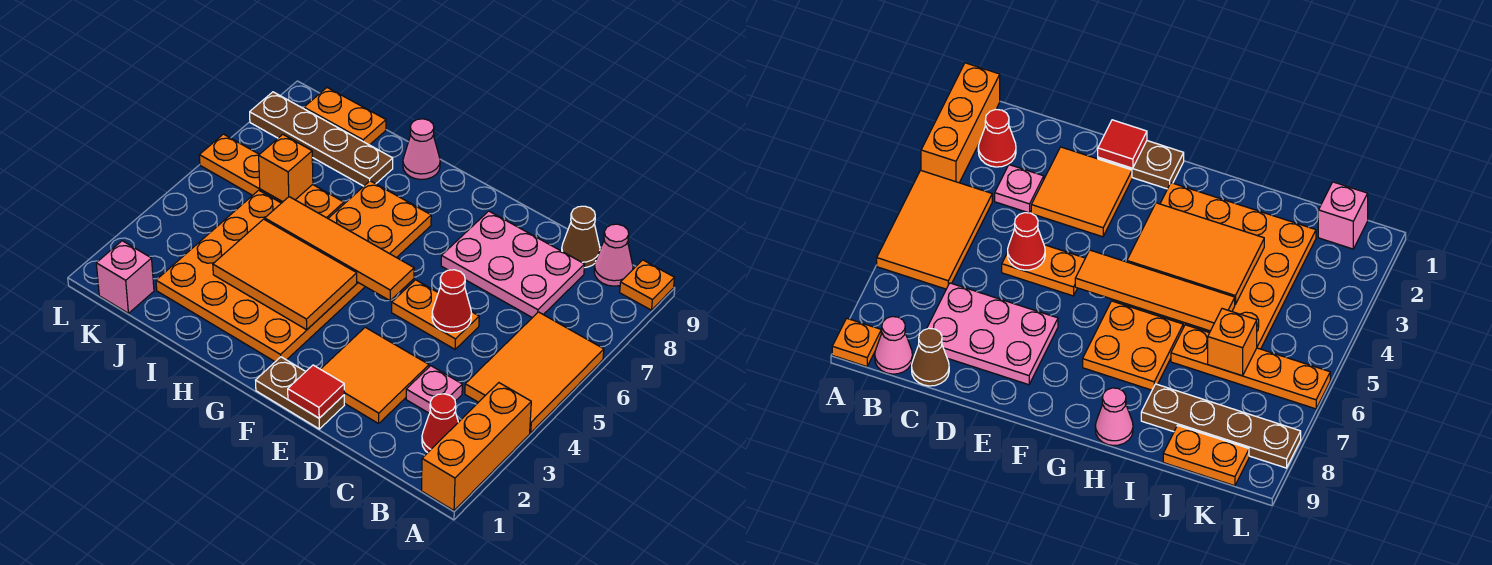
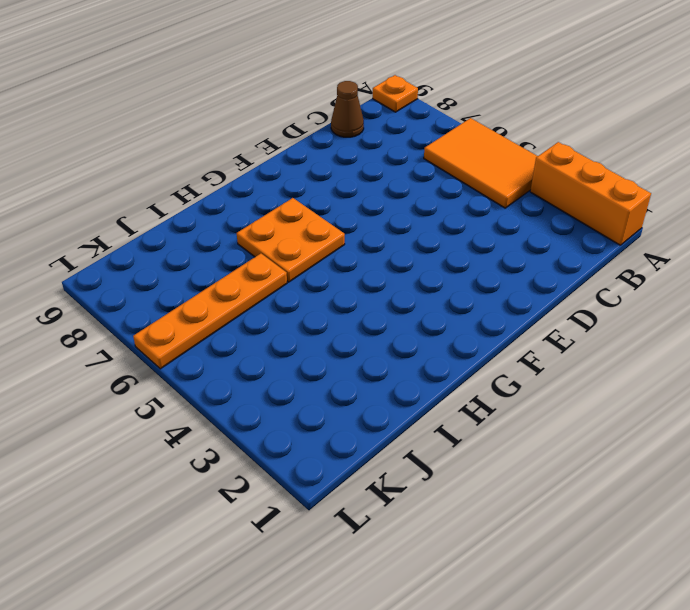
none -> red 1x1 cone [422,394,458,453]
none -> pink 1x1 cone [594,224,633,286]
none -> pink 1x1 plate [406,366,462,413]

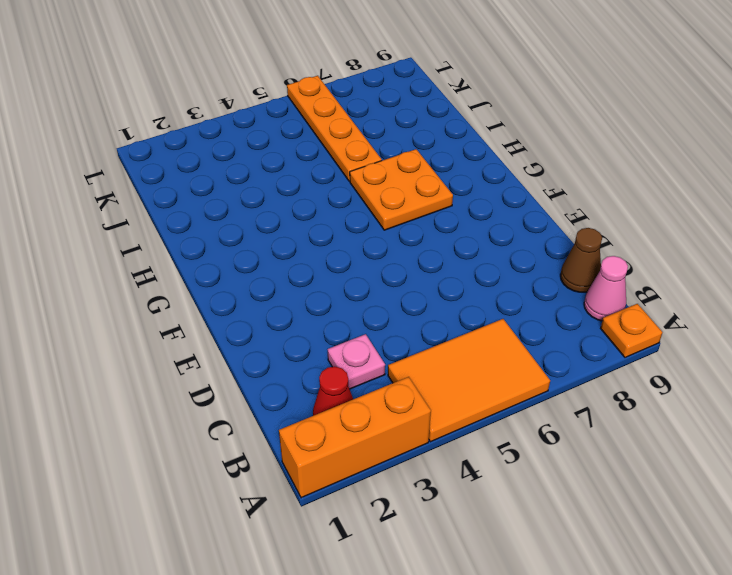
none -> pink 2x3 plate [441,211,585,318]
none -> orange 2x2 tile [321,327,429,424]
none -> orange 1x2 plate [392,280,479,349]

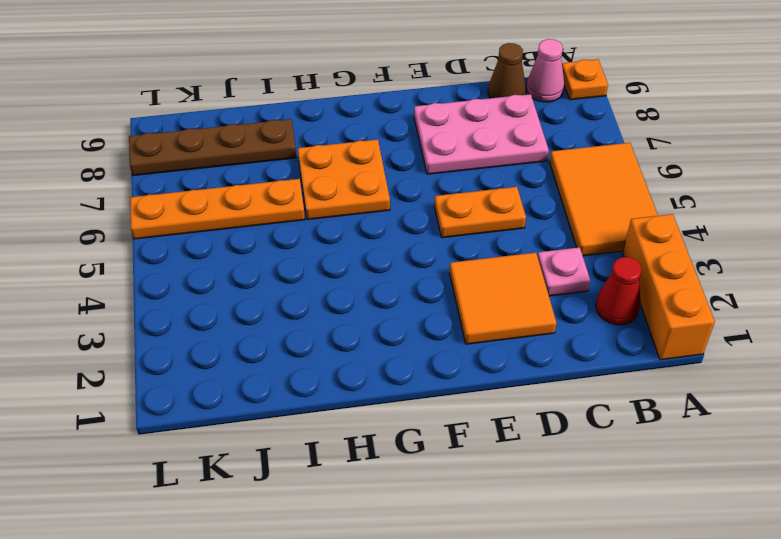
none -> brown 1x2 plate [256,357,344,429]
none -> orange 4x4 plate [156,190,365,362]
none -> pink 1x1 cone [403,119,440,179]

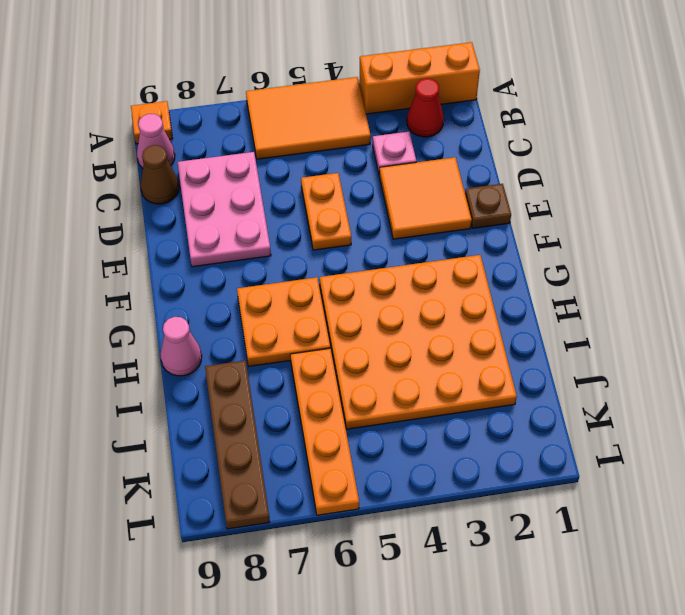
brown 1x1 plate [465,184,511,228] -> brown 1x2 plate [256,357,344,429]
none -> orange 1x2 plate [304,88,386,145]
none -> pink 1x1 brick [96,241,154,313]
none -> red 1x1 cone [432,270,472,333]

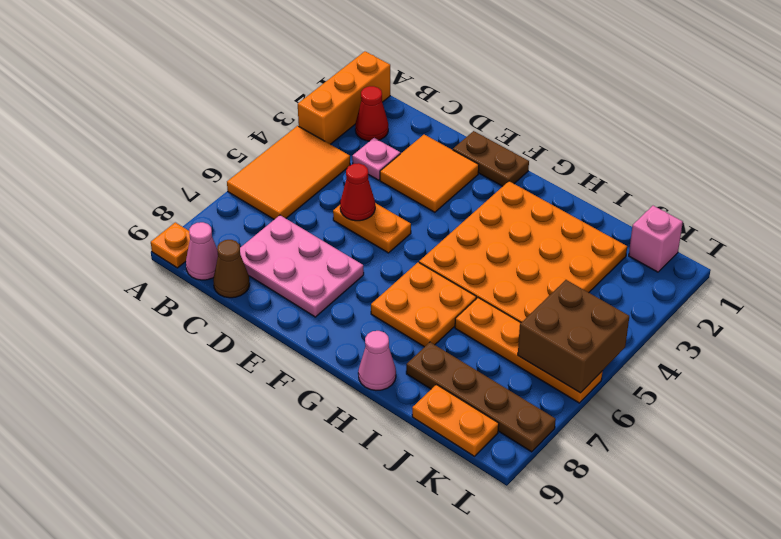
brown 2x2 brick [518,280,629,393] -> none
none -> red 1x1 tile [288,365,344,418]
none -> orange 1x4 tile [265,197,414,301]
none -> orange 2x3 tile [213,219,357,330]

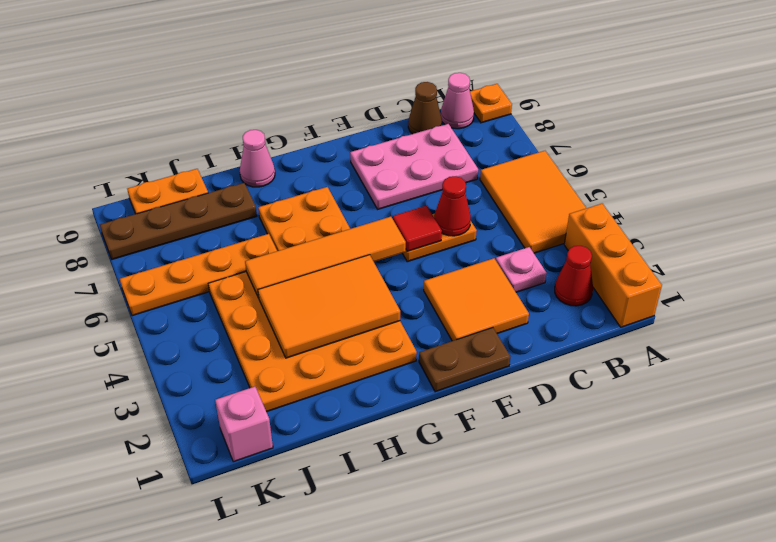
red 1x1 tile [393,206,442,251] -> red 1x1 tile moved to [288,365,344,418]
none -> orange 1x1 brick [259,134,313,202]

